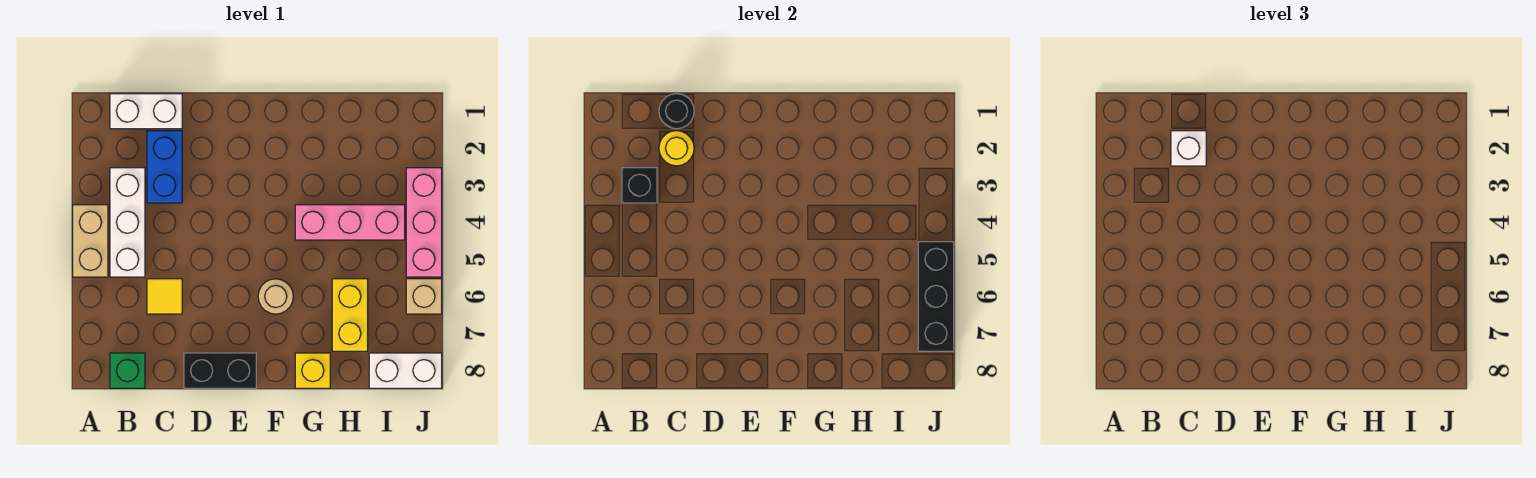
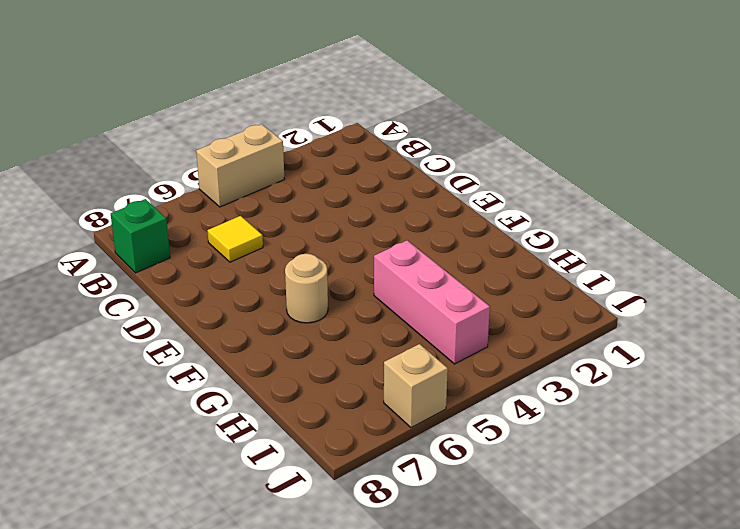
none -> white 1x2 brick [110,94,182,129]
none -> white 1x3 brick [110,168,145,277]
none -> blue 1x2 brick [147,131,182,203]

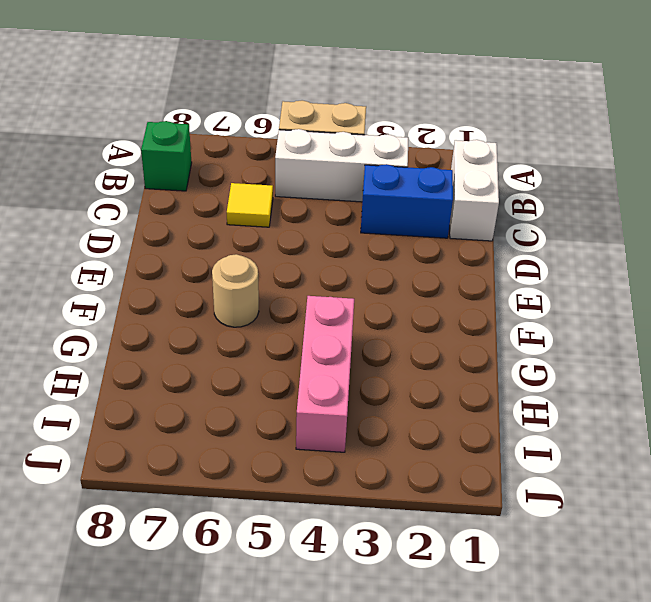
none -> black 1x2 brick [184,353,256,388]
none -> yellow 1x1 brick [295,353,330,388]
none -> yellow 1x2 brick [332,279,368,351]

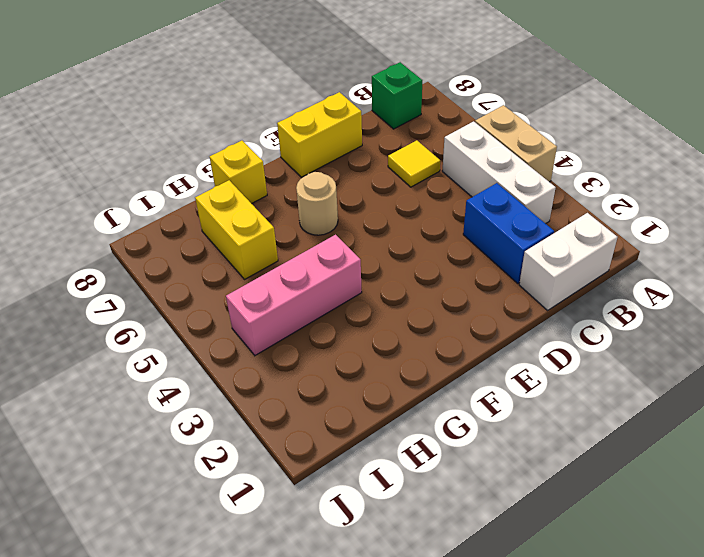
yellow 1x2 brick [277,92,362,177] -> black 1x2 brick [184,353,256,388]
none -> white 1x2 brick [369,353,442,388]
none -> pink 1x3 brick [406,168,442,277]
none -> tan 1x1 brick [406,279,442,314]

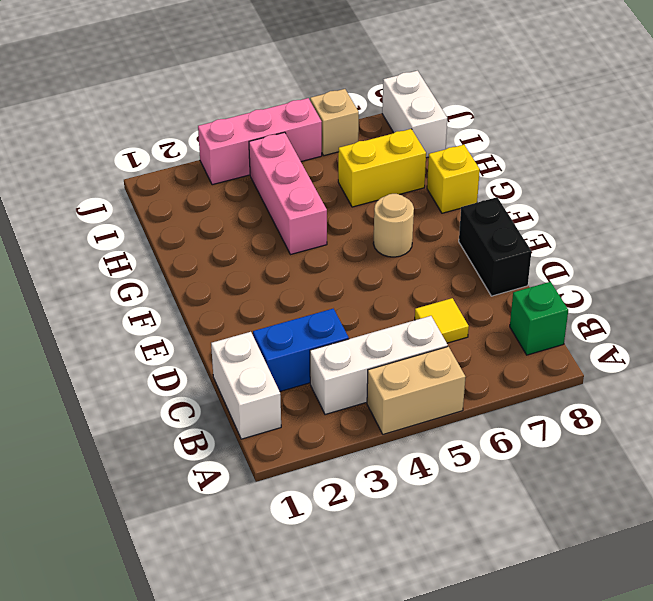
none -> black 1x1 brick [622,168,657,203]
none -> black 1x1 round brick [659,94,694,129]
none -> yellow 1x1 round brick [659,131,694,166]

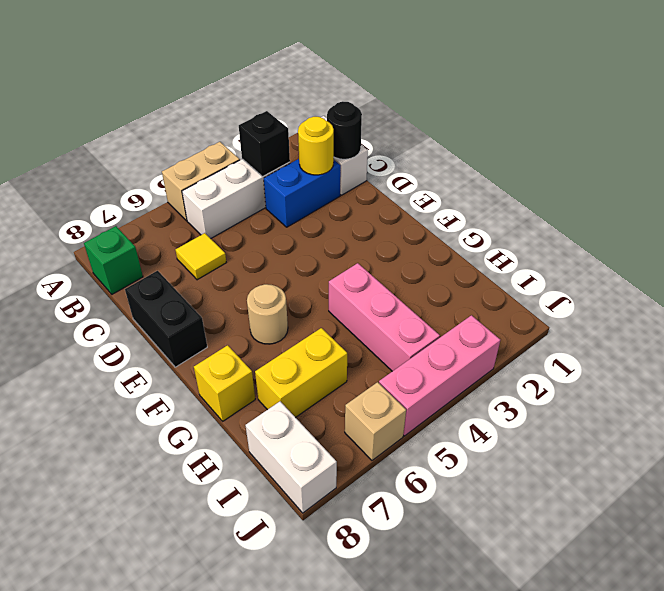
none -> black 1x3 brick [918,242,954,351]
none -> white 1x1 brick [1171,131,1206,166]

